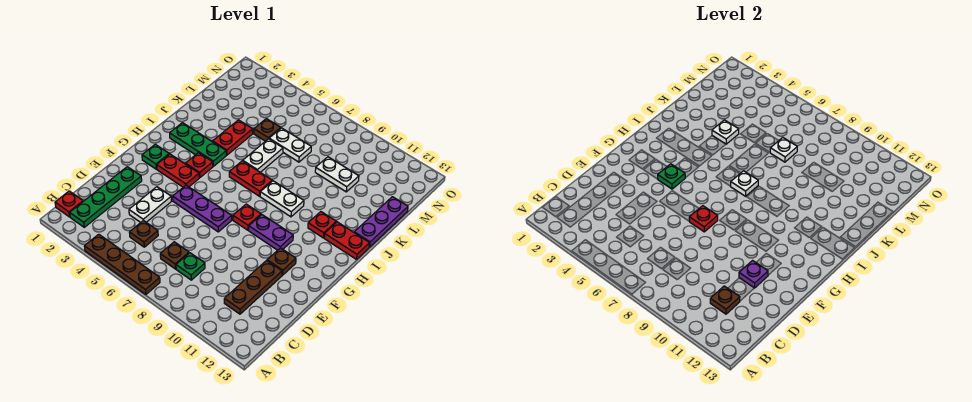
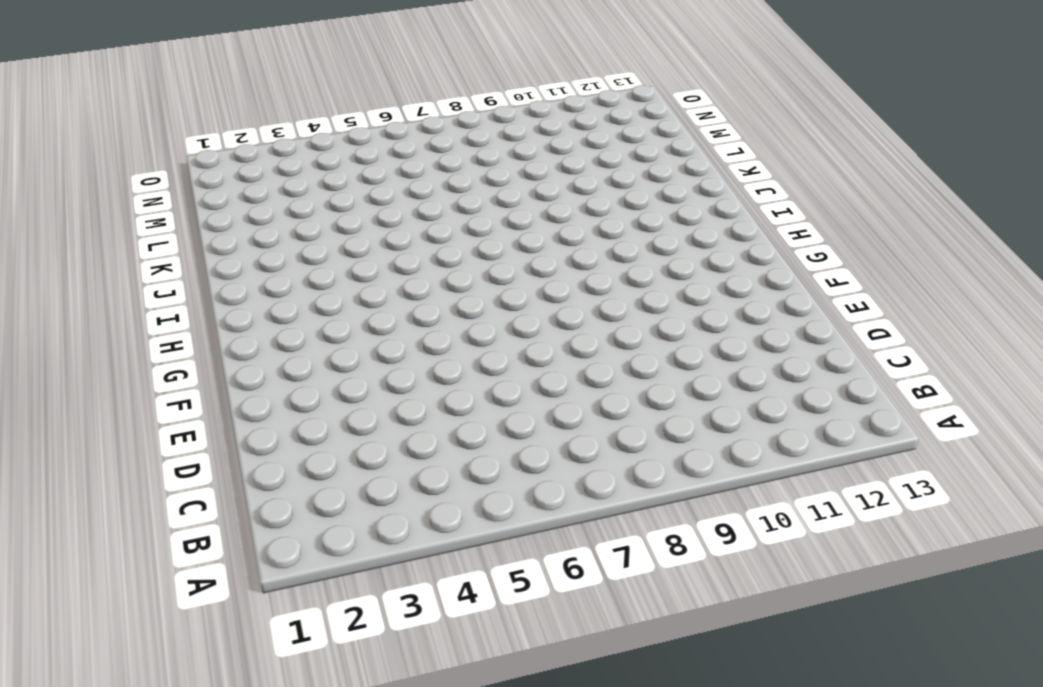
none -> brown 1x4 plate [84,234,160,295]
none -> red 1x1 plate [55,191,83,217]
none -> green 1x4 plate [70,167,142,227]
none -> brown 1x1 plate [129,221,158,247]

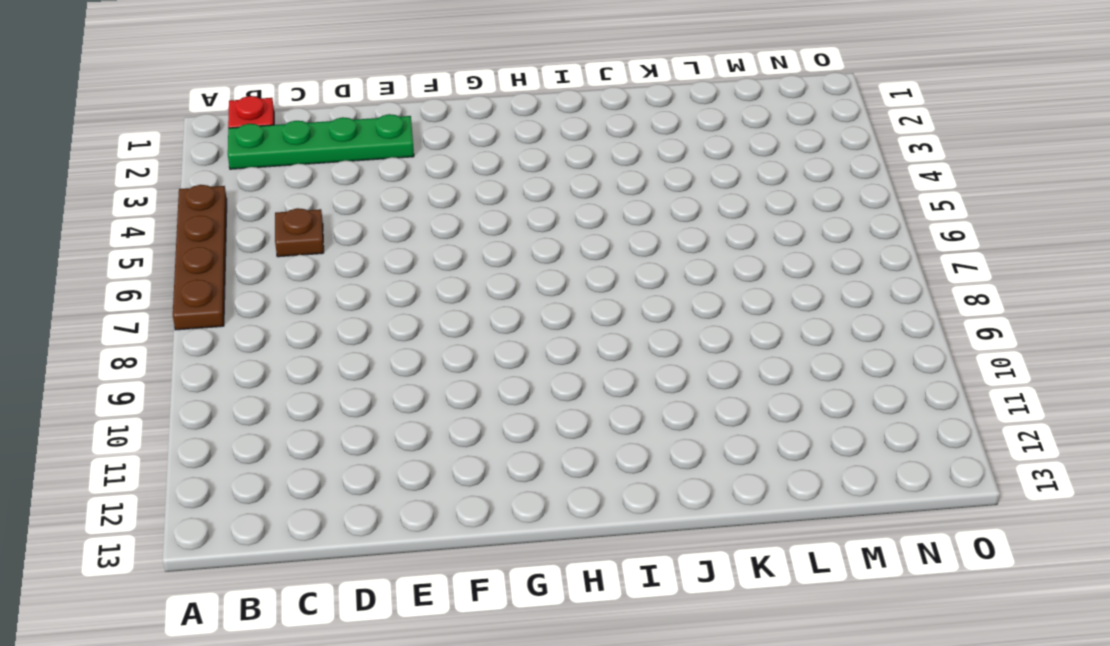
none -> brown 1x1 plate [160,242,189,269]
none -> green 1x1 plate [176,253,205,280]
none -> brown 1x3 plate [224,261,282,314]
none -> white 1x2 plate [129,187,171,222]

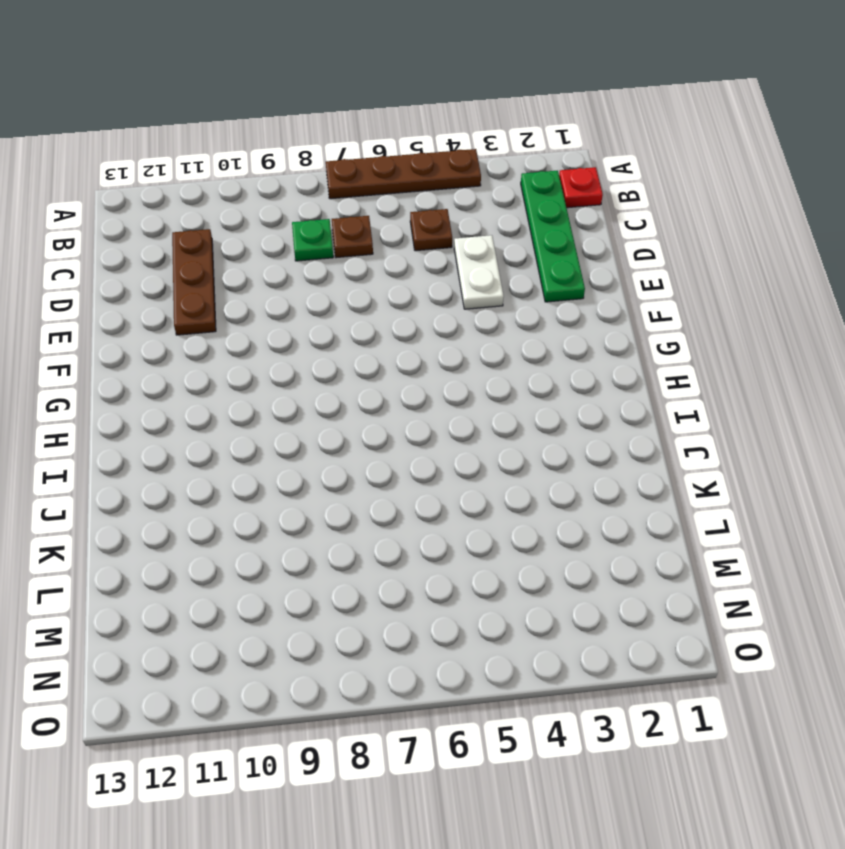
none -> purple 1x3 plate [173,185,232,232]
none -> brown 1x1 plate [267,248,296,275]
none -> green 1x1 plate [142,144,169,169]
none -> red 1x2 plate [157,154,199,187]

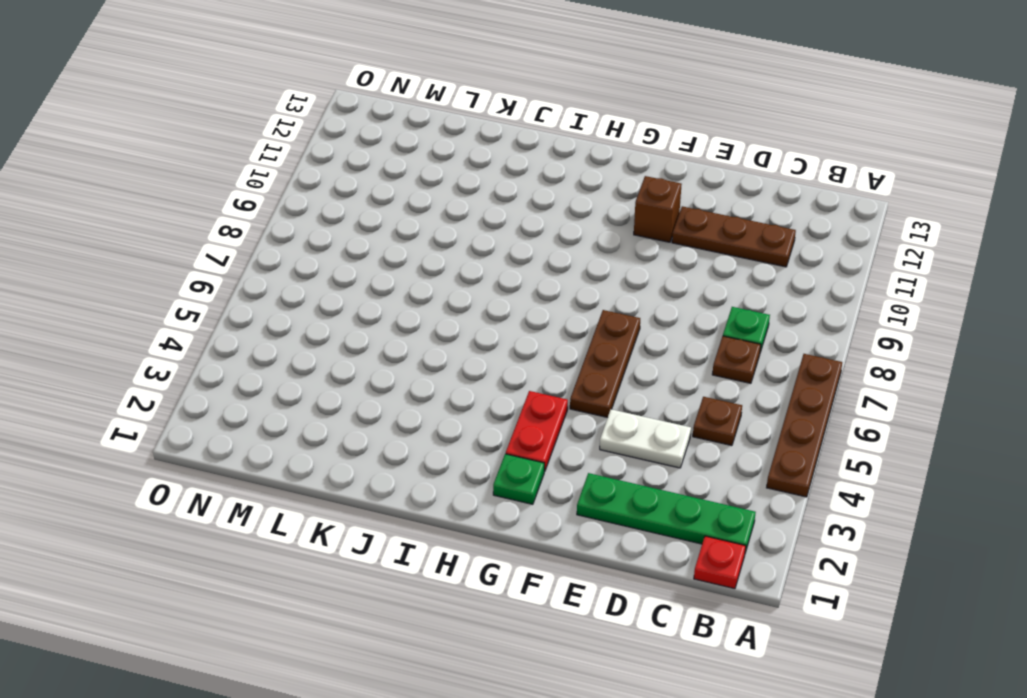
brown 1x3 plate [570,310,640,418] -> purple 1x3 plate [173,185,232,232]
brown 1x1 brick [634,176,682,242] -> brown 1x1 plate [267,248,296,275]
none -> red 1x1 plate [233,204,261,230]
none -> purple 1x2 plate [249,215,293,250]
none -> red 1x1 plate [185,153,213,178]
none -> green 1x3 plate [170,123,226,166]

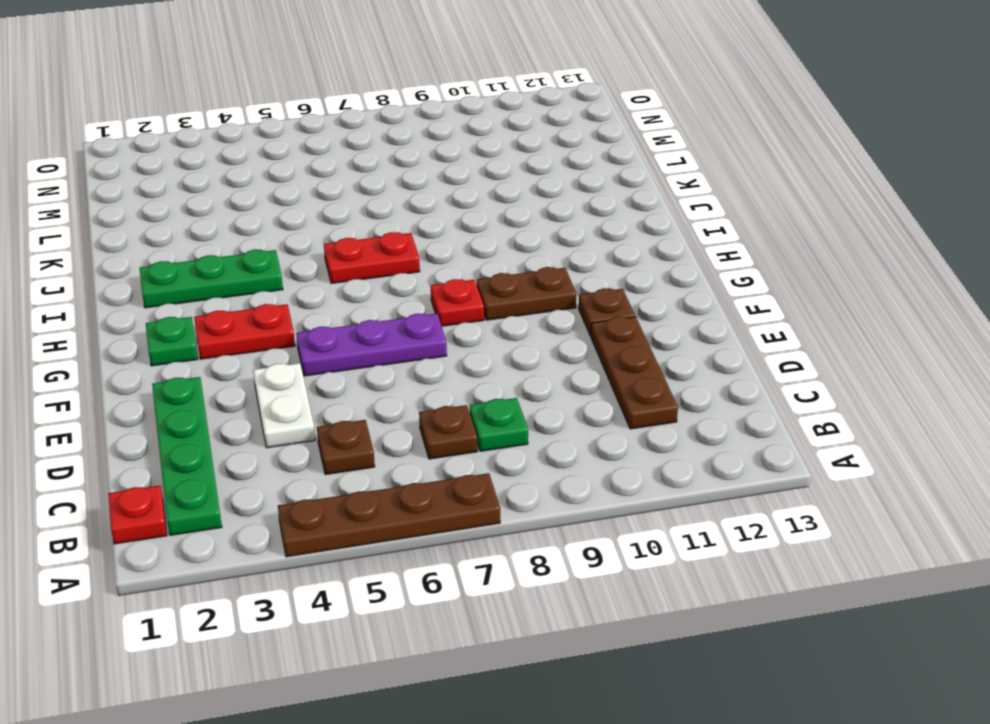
brown 1x2 plate [477,267,576,320] -> purple 1x2 plate [249,215,293,250]
none -> red 1x1 plate [185,153,213,178]
none -> white 1x2 plate [260,181,304,217]
none -> red 1x1 plate [308,212,336,238]
none -> red 1x2 plate [324,222,370,259]

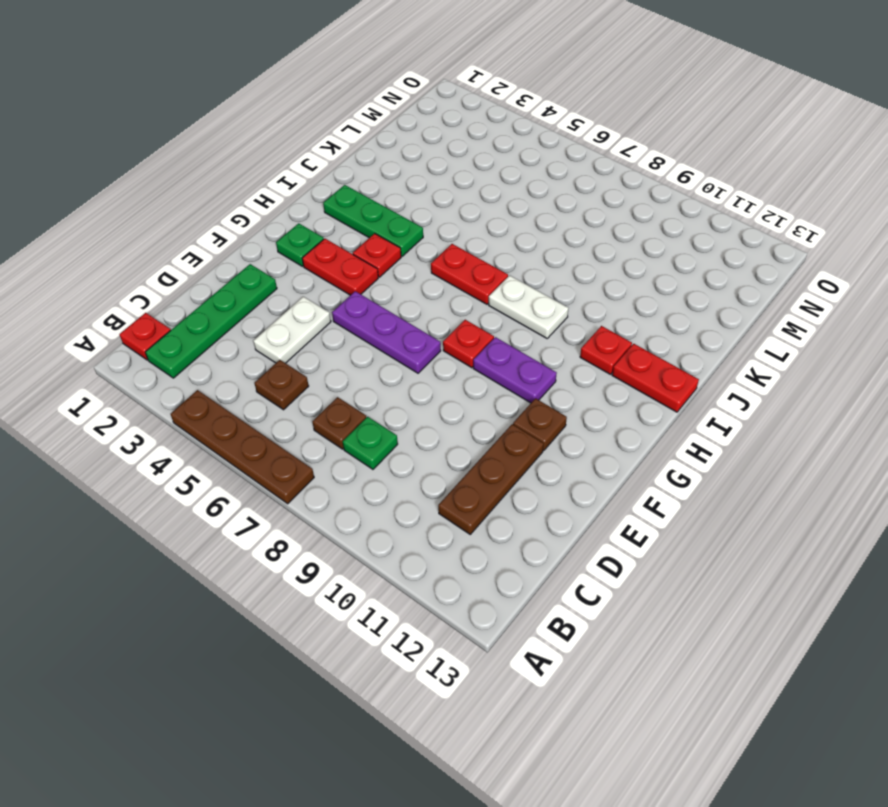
none -> red 1x2 plate [213,120,253,155]
none -> white 1x2 plate [243,139,283,172]
none -> purple 1x3 plate [354,197,408,247]
none -> brown 1x1 plate [254,119,281,141]

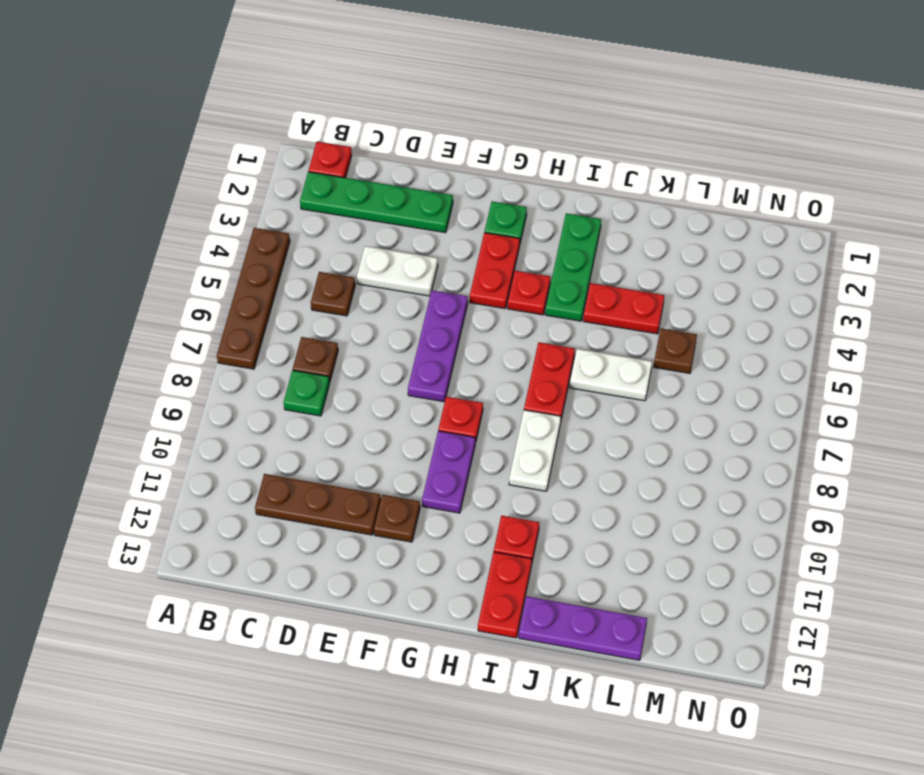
none -> white 1x2 plate [269,128,311,162]
none -> white 1x2 plate [315,157,359,192]
none -> brown 1x1 plate [710,286,740,314]
none -> purple 1x1 plate [739,261,768,288]

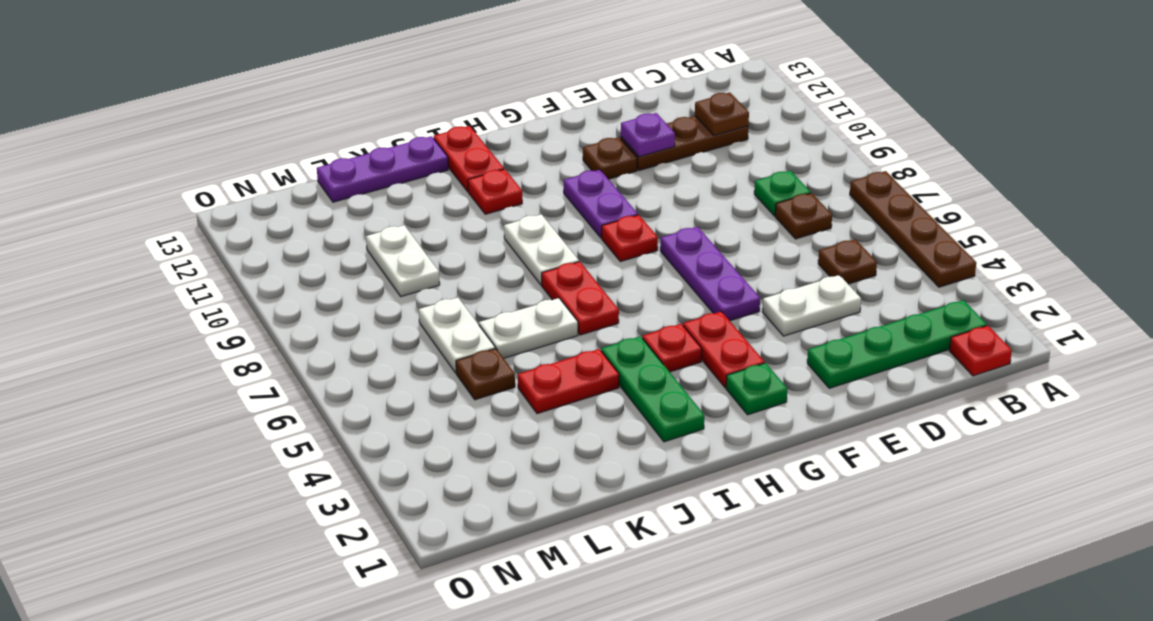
none -> red 1x1 plate [689,206,718,232]
none -> green 1x1 plate [658,164,685,189]
none -> white 1x1 plate [731,171,758,196]
none -> white 1x1 plate [712,120,739,144]

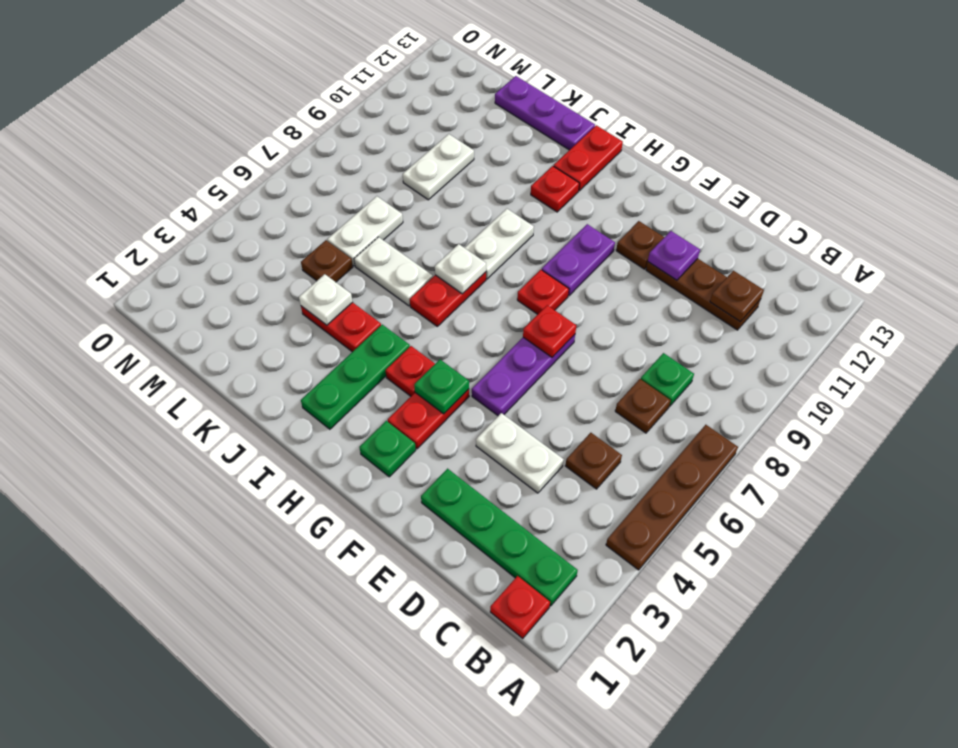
none -> white 1x1 plate [770,138,797,162]

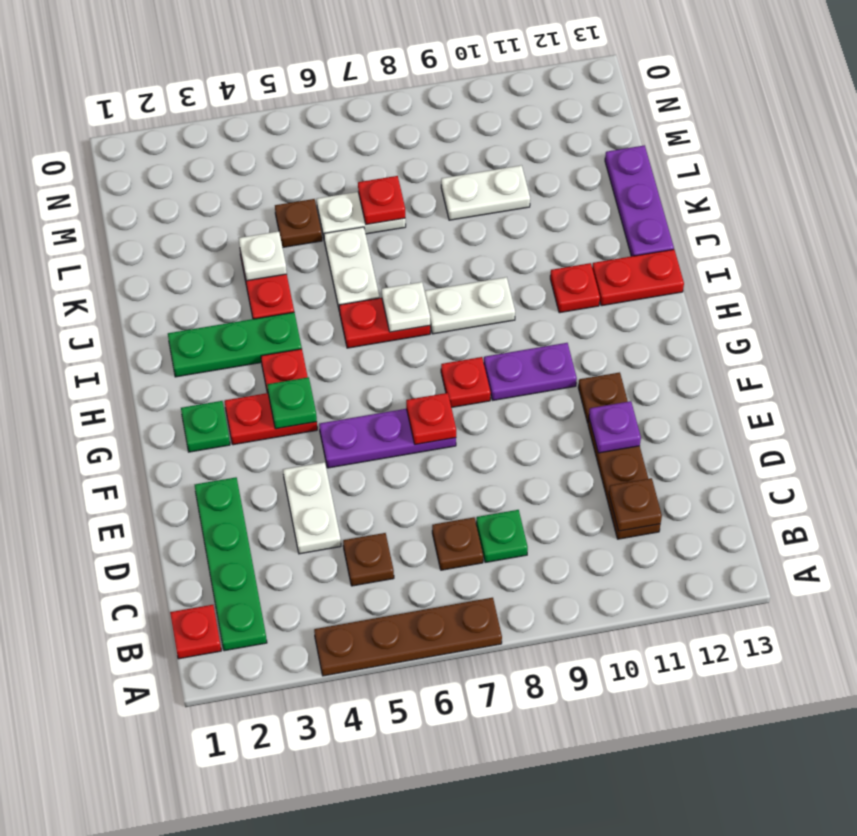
red 1x1 plate [358,176,405,225] -> white 1x1 plate [770,138,797,162]

